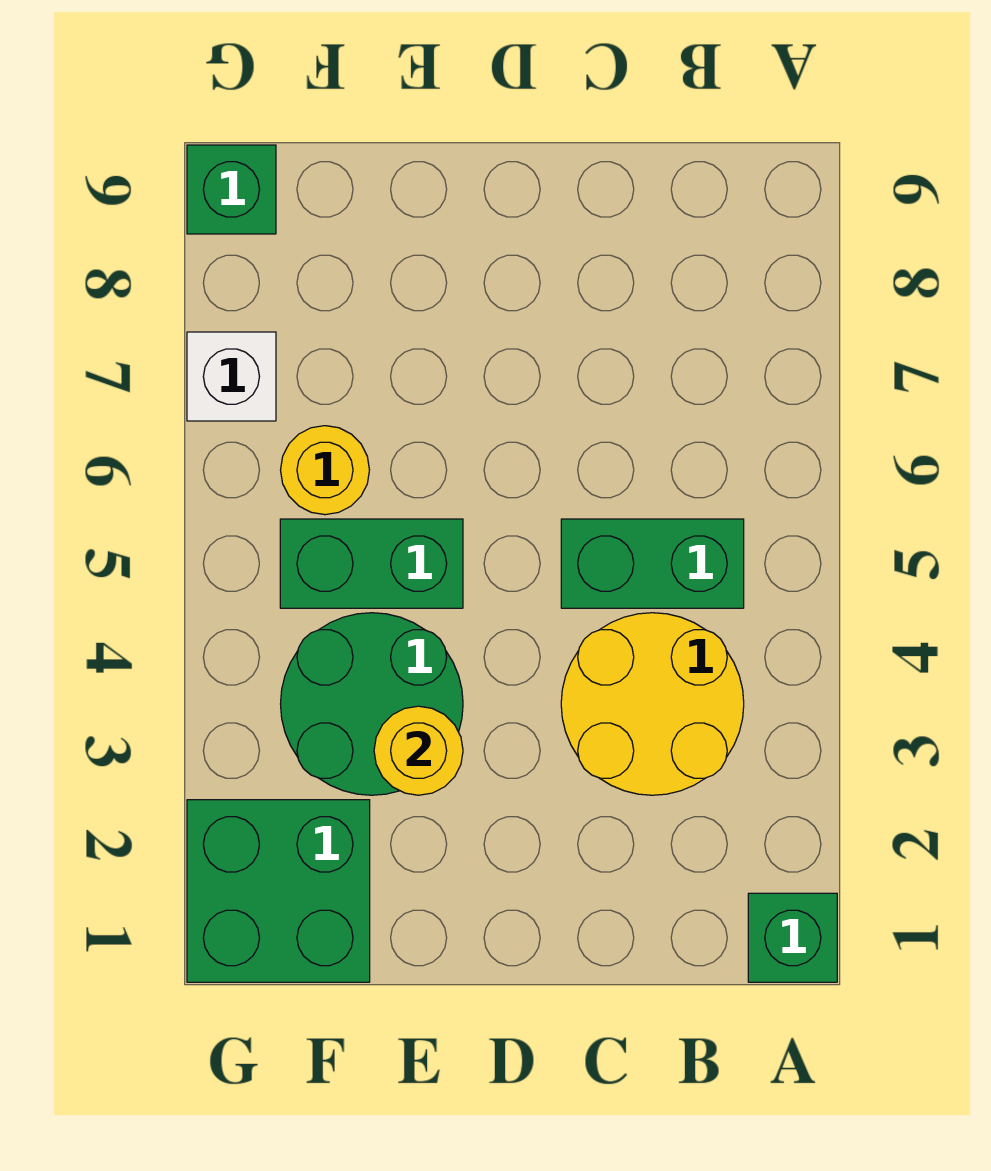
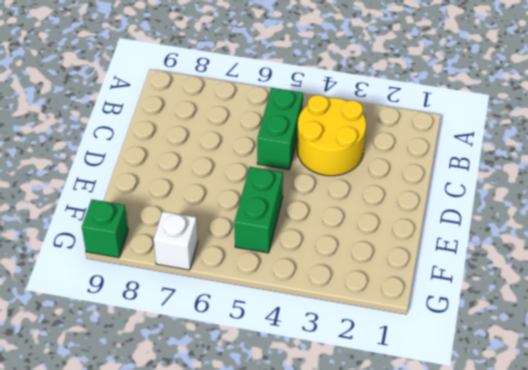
none -> green 1x1 brick [748,893,837,982]
none -> green 2x2 round brick [281,613,463,795]

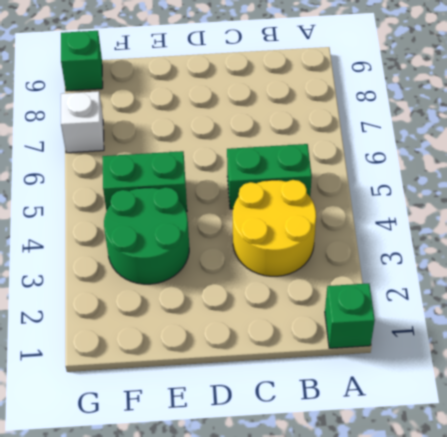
none -> green 2x2 brick [187,800,370,982]
none -> yellow 1x1 round brick [281,426,369,515]

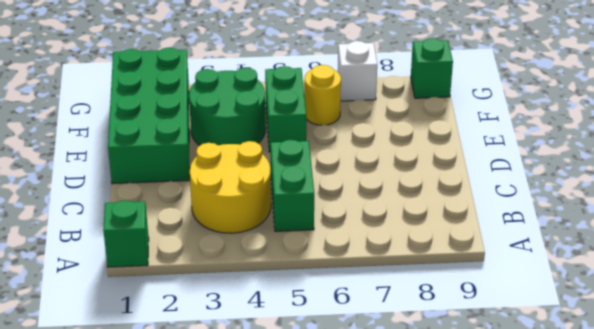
green 2x4 brick [108,48,190,184] -> green 2x2 brick [187,800,370,982]
none -> yellow 1x1 round brick [374,706,463,795]

